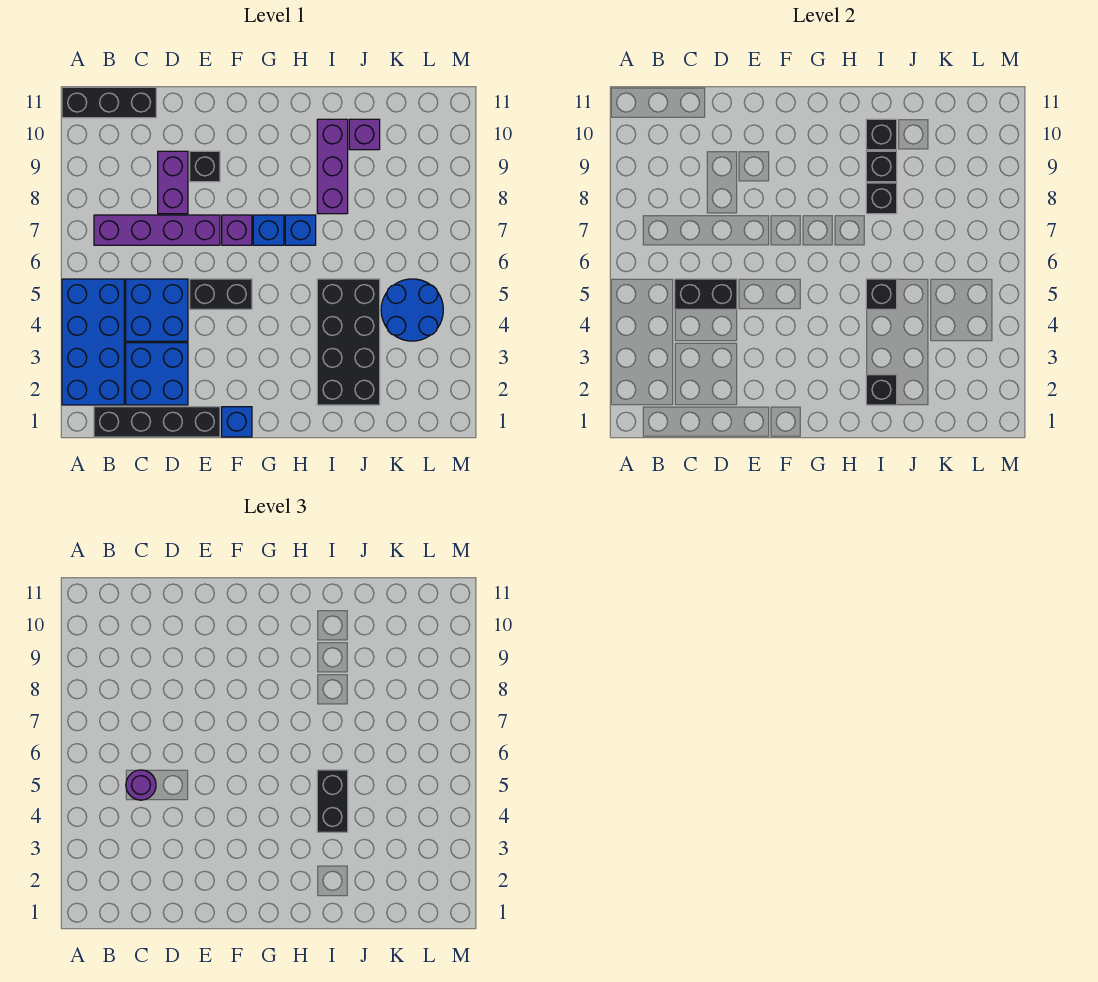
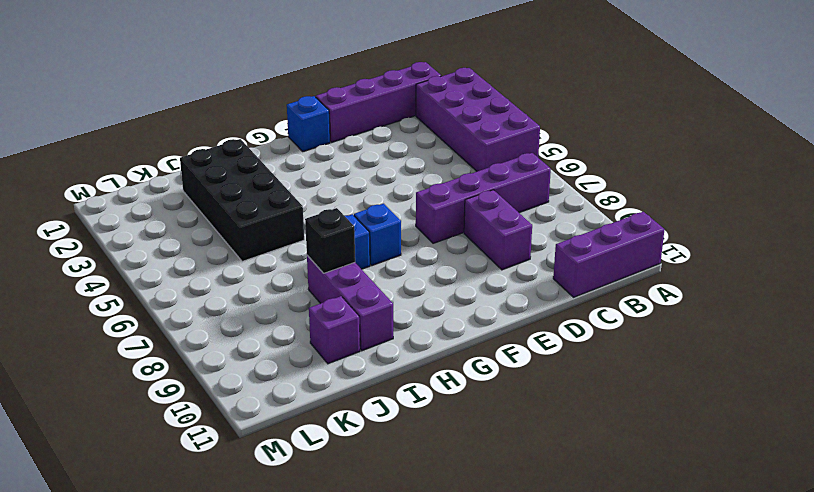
purple 2x4 brick [416,68,540,171] -> blue 2x4 brick [62,279,124,405]
purple 1x3 brick [553,212,665,297] -> black 1x3 brick [62,87,156,118]
purple 1x4 brick [316,62,441,142] -> black 1x4 brick [94,407,220,437]
none -> blue 2x2 brick [126,343,188,405]
none -> blue 2x2 brick [126,279,188,341]
none -> black 1x2 brick [190,279,252,309]

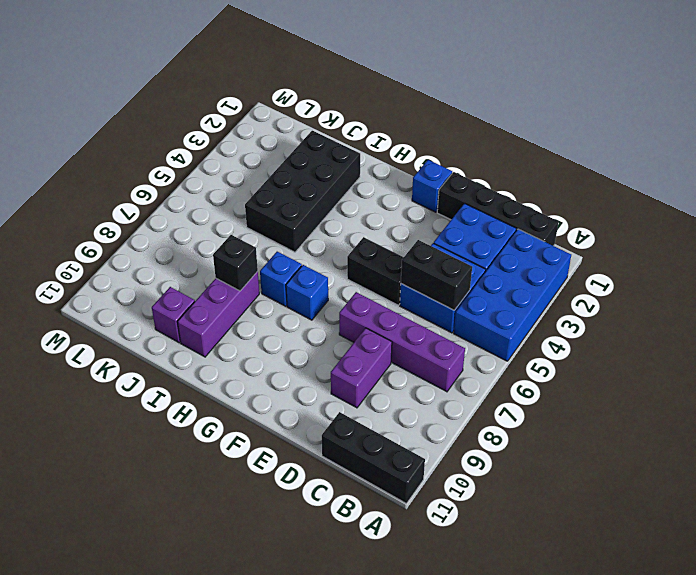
none -> black 1x1 brick [190,151,220,182]
none -> purple 1x1 brick [222,215,252,245]
none -> blue 2x2 round brick [381,279,443,341]

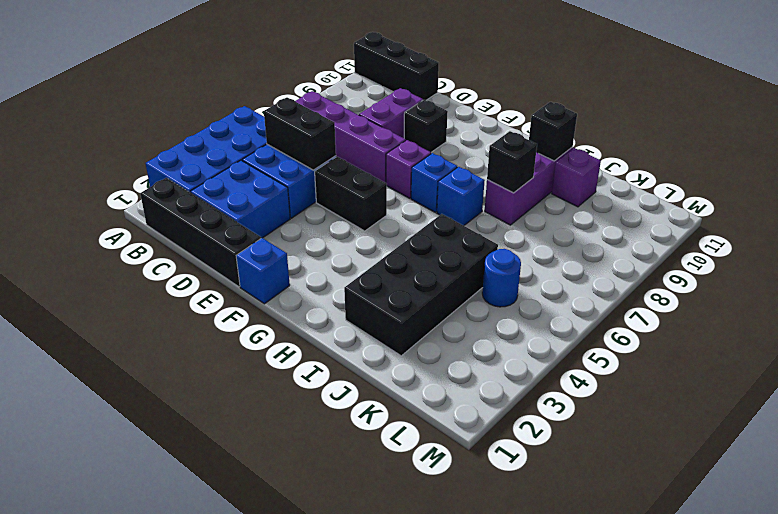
blue 1x1 round brick [482,249,521,307] -> blue 2x2 round brick [381,279,443,341]
none -> black 1x1 brick [866,375,897,405]
none -> black 1x1 brick [866,279,897,309]
none -> black 1x1 brick [866,151,897,182]

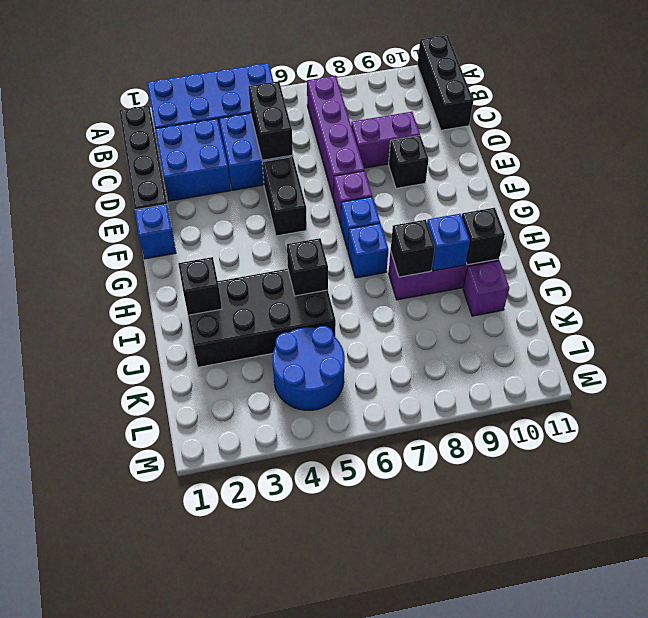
blue 1x1 brick [427,214,470,271] -> black 1x1 brick [866,151,897,182]
none -> purple 1x1 round brick [126,770,156,800]
none -> black 1x2 brick [317,770,348,832]

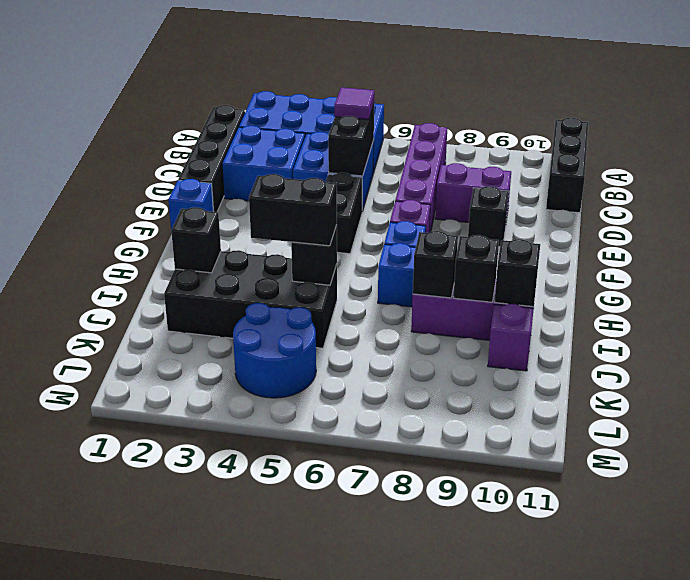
purple 1x1 tile [335,87,374,120] -> purple 1x1 round brick [126,770,156,800]

